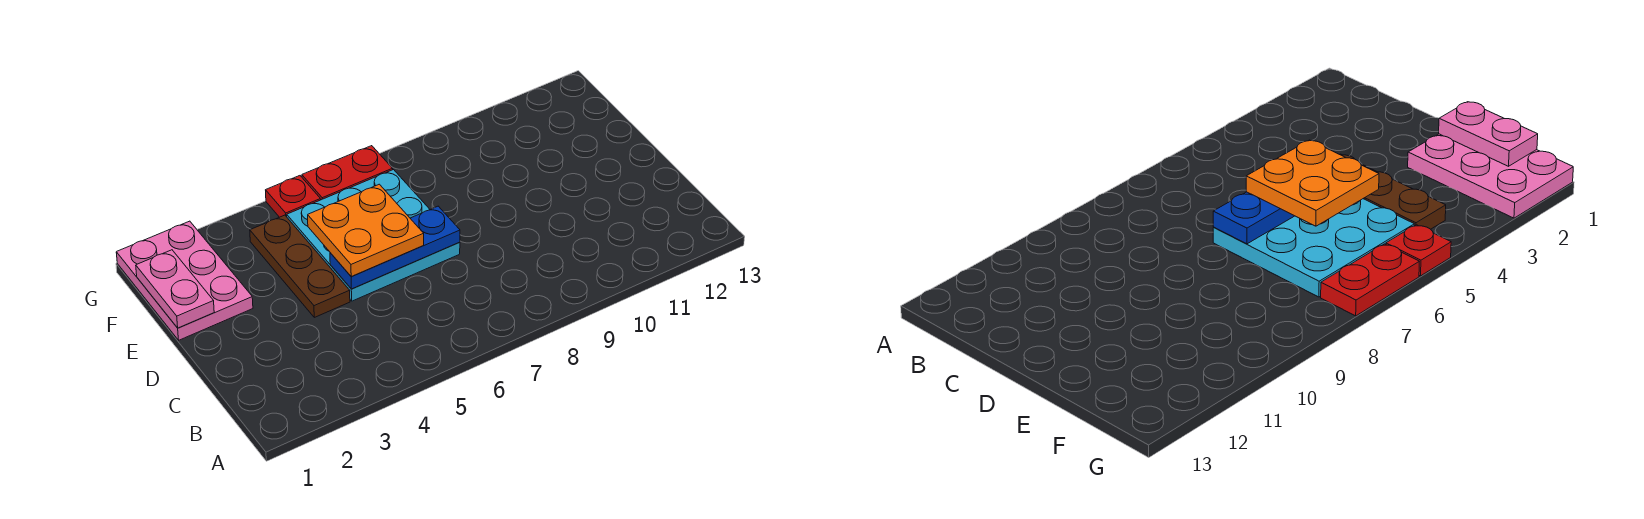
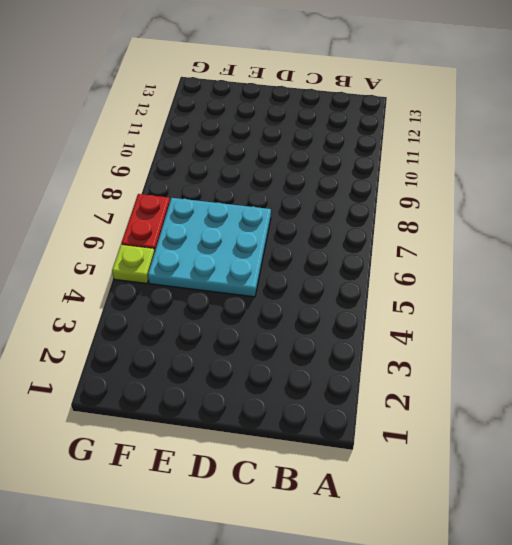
lime 1x1 plate [112,245,155,283] -> red 1x1 plate [266,176,321,217]
none -> brown 1x3 plate [250,215,350,317]
none -> pink 2x3 plate [116,221,253,340]

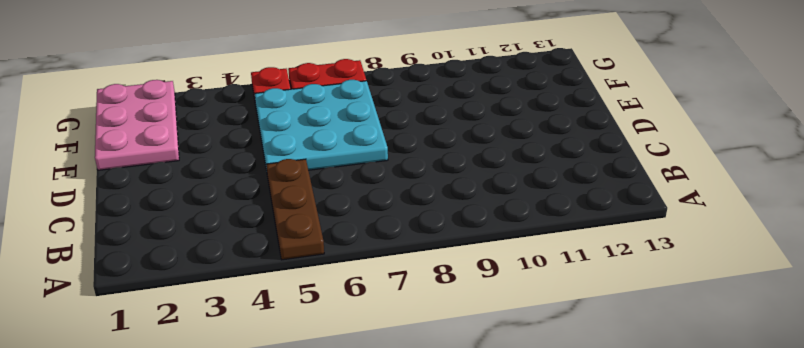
brown 1x3 plate [266,159,324,260] -> brown 1x3 plate moved to [250,215,350,317]
none -> blue 1x3 plate [330,206,460,289]
none -> pink 1x2 plate [136,250,214,328]

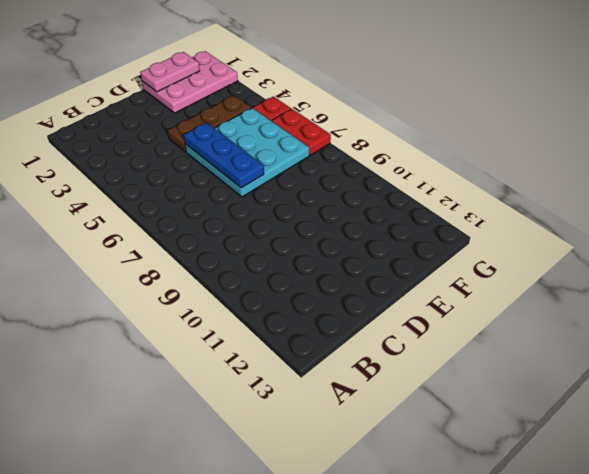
none -> orange 2x2 plate [308,184,424,276]

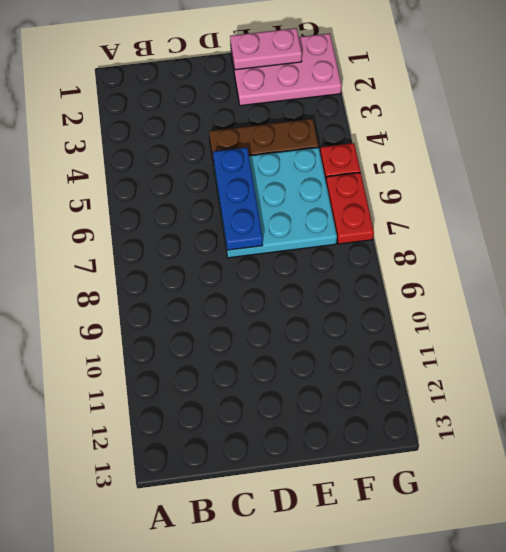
none -> orange 2x2 plate [308,184,424,276]

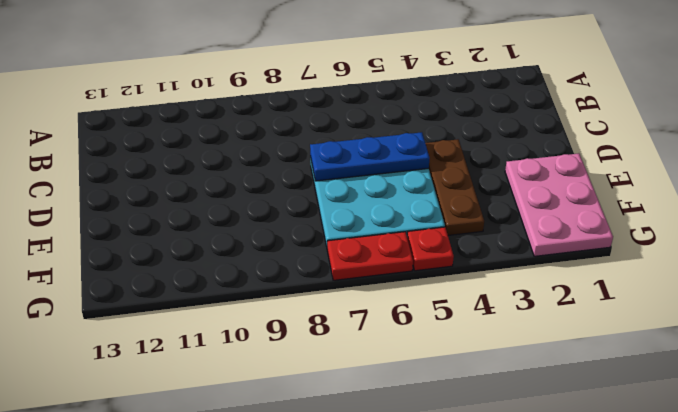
none -> pink 1x2 plate [136,250,214,328]
none -> orange 2x2 plate [308,184,424,276]

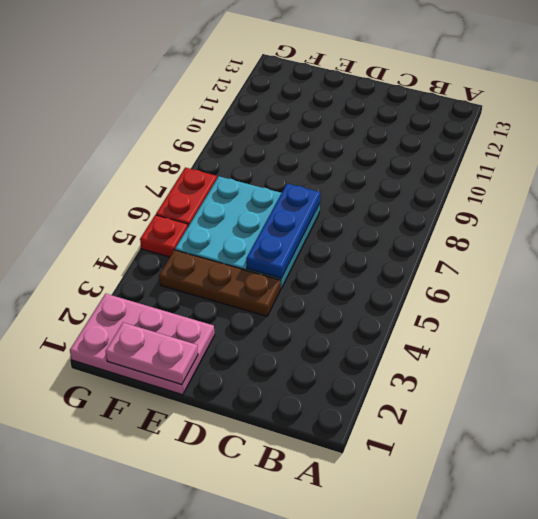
none -> orange 2x2 plate [308,184,424,276]

